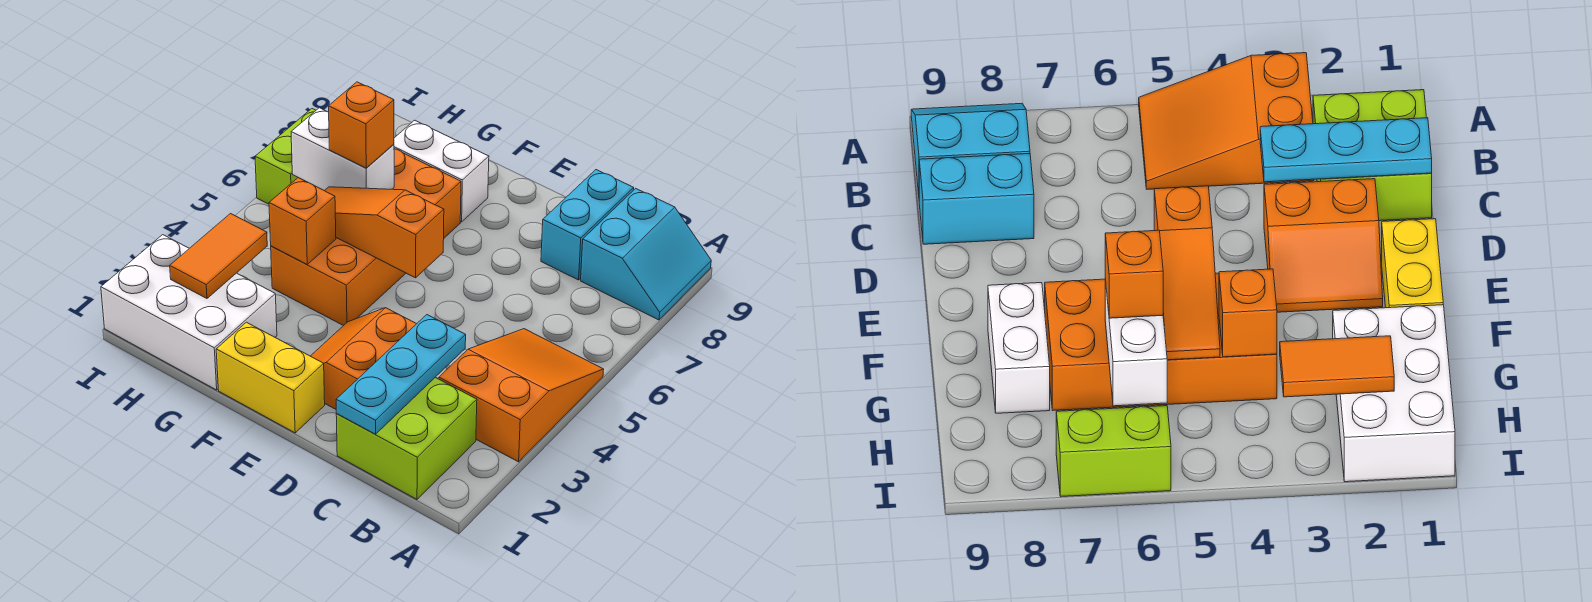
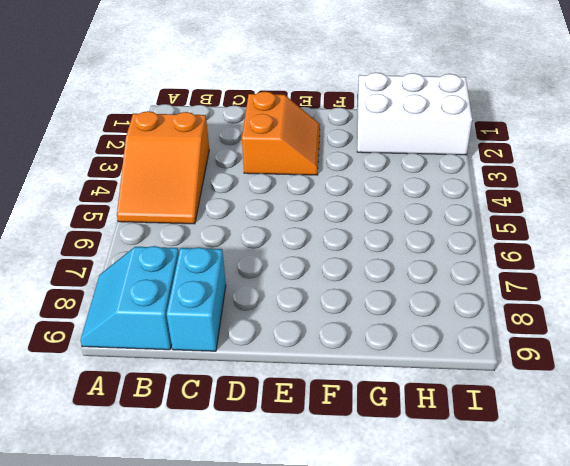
none -> lime 2x2 brick [336,377,477,499]
none -> yellow 1x2 brick [216,322,325,433]
none -> orange 2x4 brick [271,149,461,326]

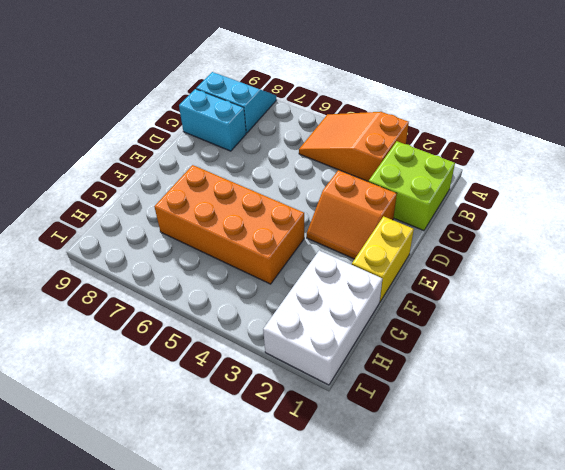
none -> white 1x2 brick [394,120,489,222]
none -> lime 1x2 brick [255,109,316,204]
none -> cyan 1x3 plate [336,315,466,434]

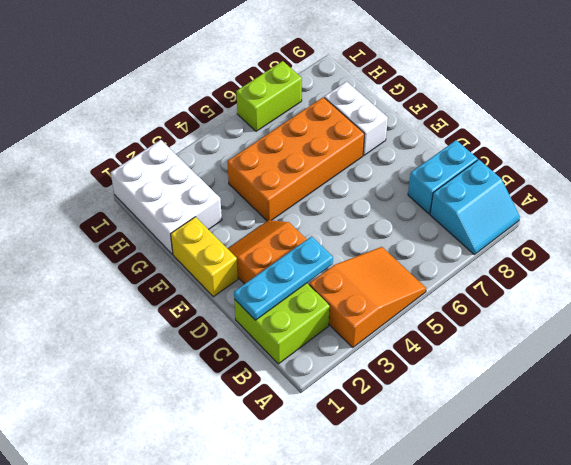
none -> orange 1x3 slope [325,187,444,278]
none -> orange 1x1 brick [269,178,336,264]
none -> white 1x2 brick [291,108,394,191]

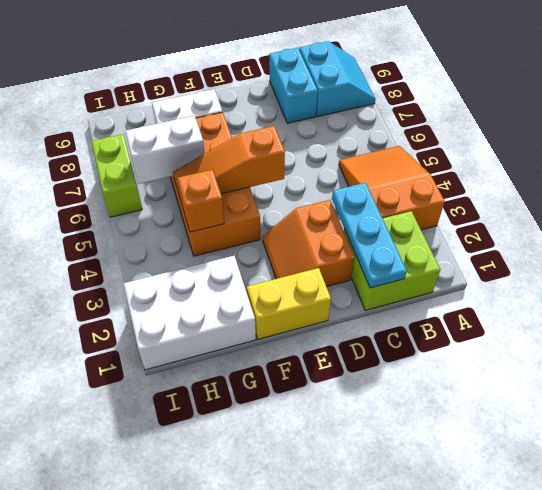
none -> orange 1x2 tile [170,214,267,298]
none -> orange 1x1 brick [329,82,394,168]

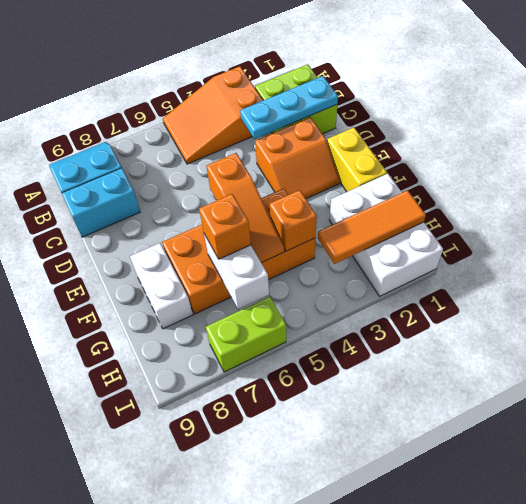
orange 1x3 tile [318,190,426,264] -> orange 1x2 tile [170,214,267,298]

